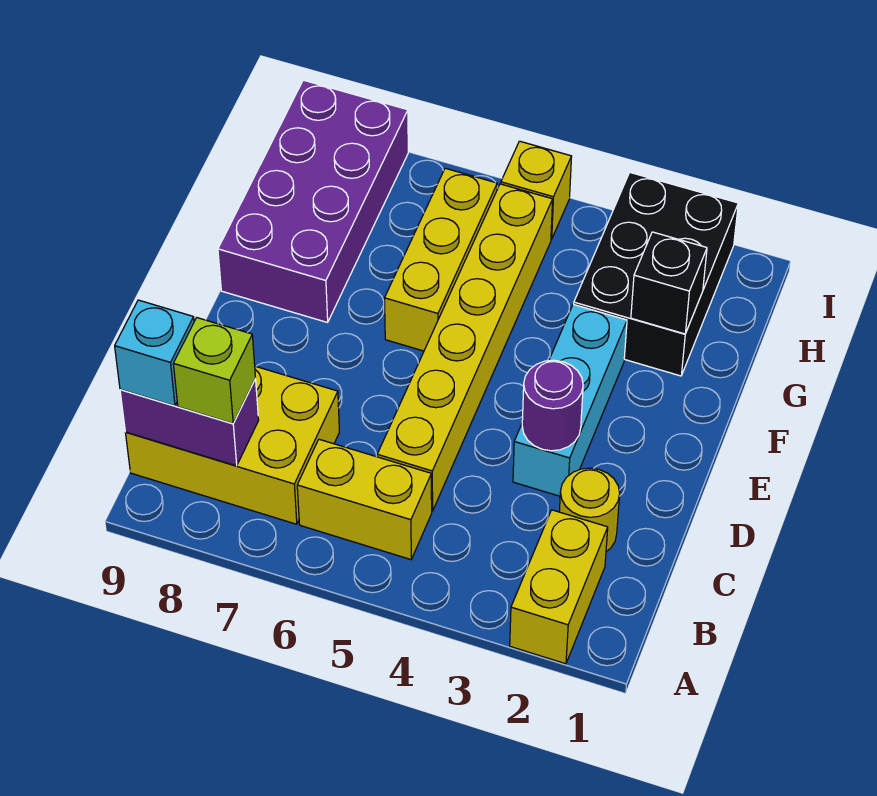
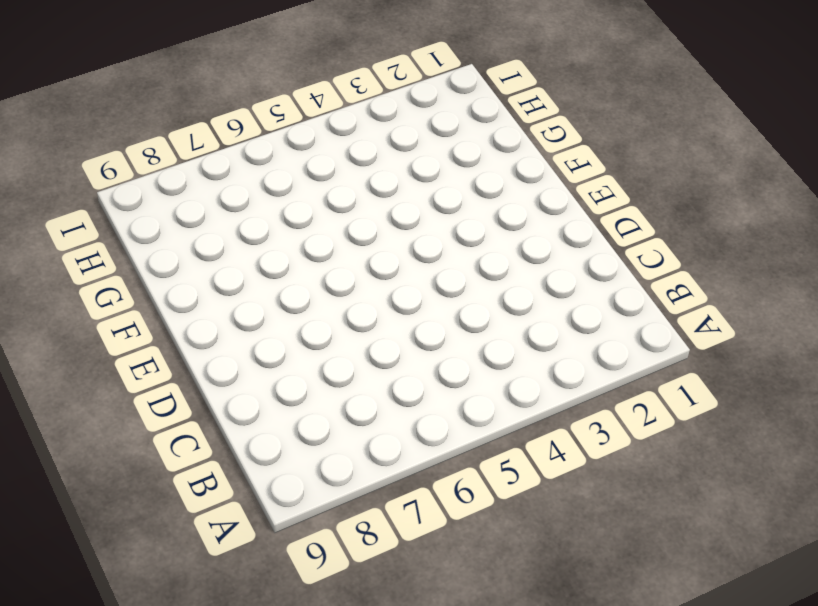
none -> yellow 1x2 brick [510,510,608,664]
none -> yellow 1x2 brick [297,439,432,560]
none -> yellow 2x3 brick [125,366,339,524]

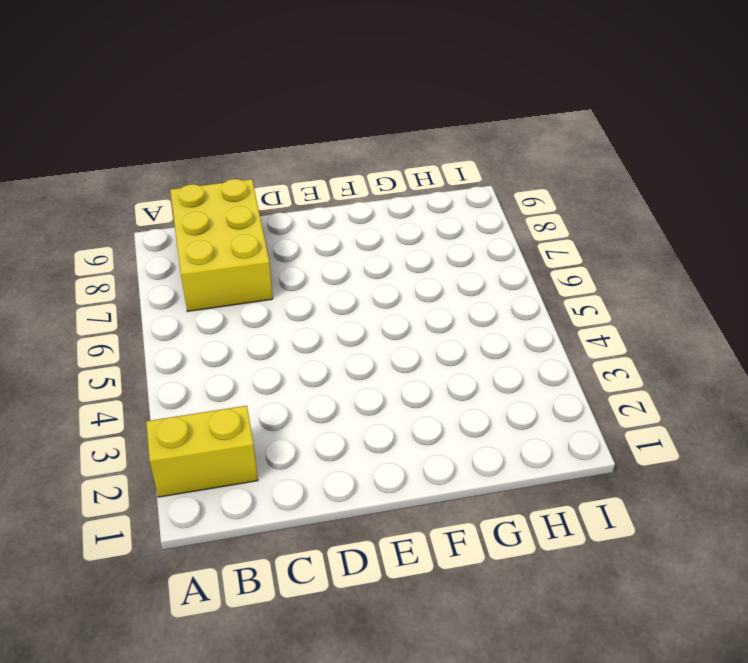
none -> yellow 1x2 brick [297,439,432,560]
none -> yellow 1x1 round brick [559,468,620,552]
none -> yellow 1x6 brick [377,184,553,511]

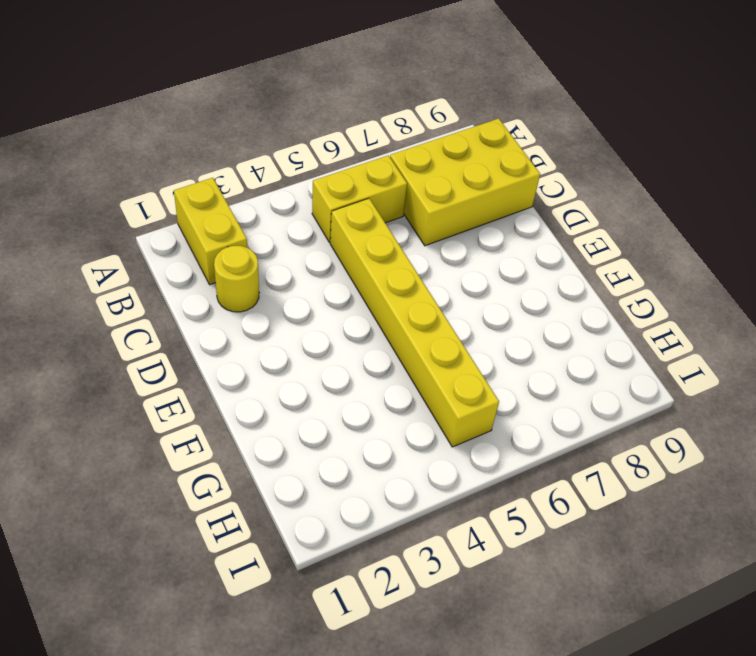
none -> cyan 1x3 brick [513,304,627,496]
none -> yellow 1x3 brick [384,168,497,351]
none -> purple 2x4 brick [218,80,408,322]

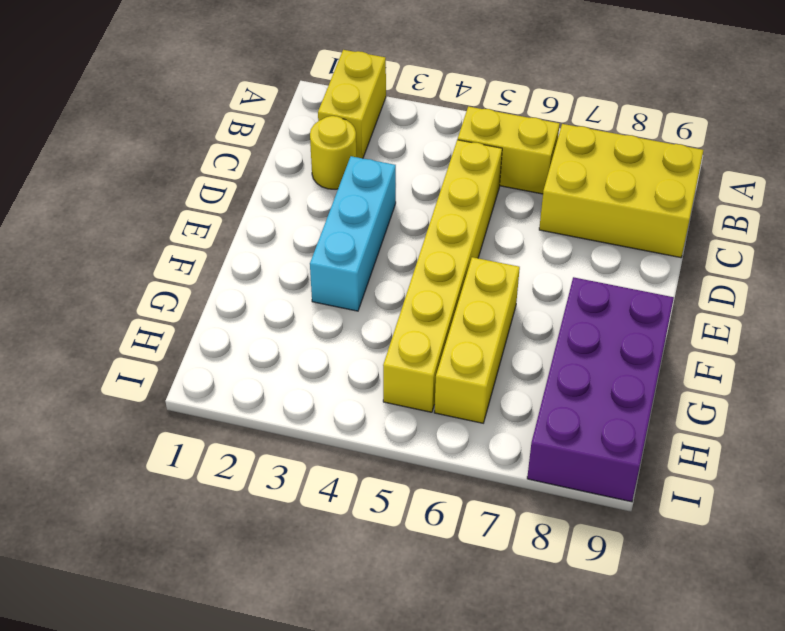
none -> black 2x3 brick [574,173,738,376]
none -> yellow 1x1 brick [501,141,572,239]
none -> purple 1x2 brick [120,379,259,466]

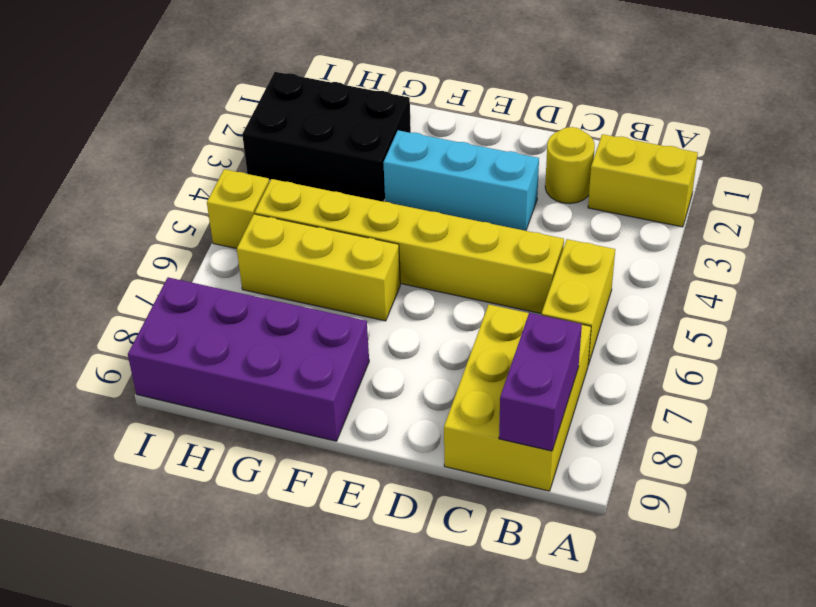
none -> purple 1x1 round brick [522,360,583,451]
none -> black 1x1 brick [631,232,707,334]
none -> lime 1x1 brick [173,318,255,423]

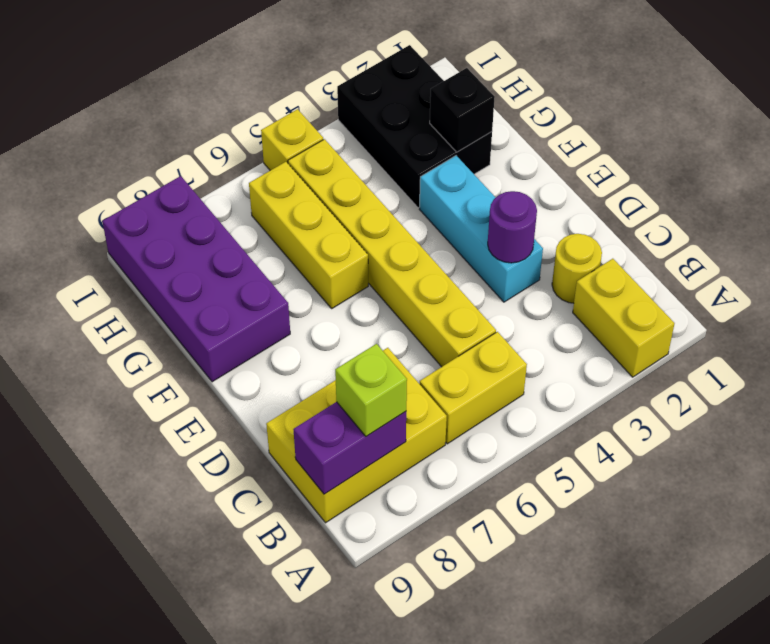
none -> cyan 1x1 brick [115,300,194,406]

